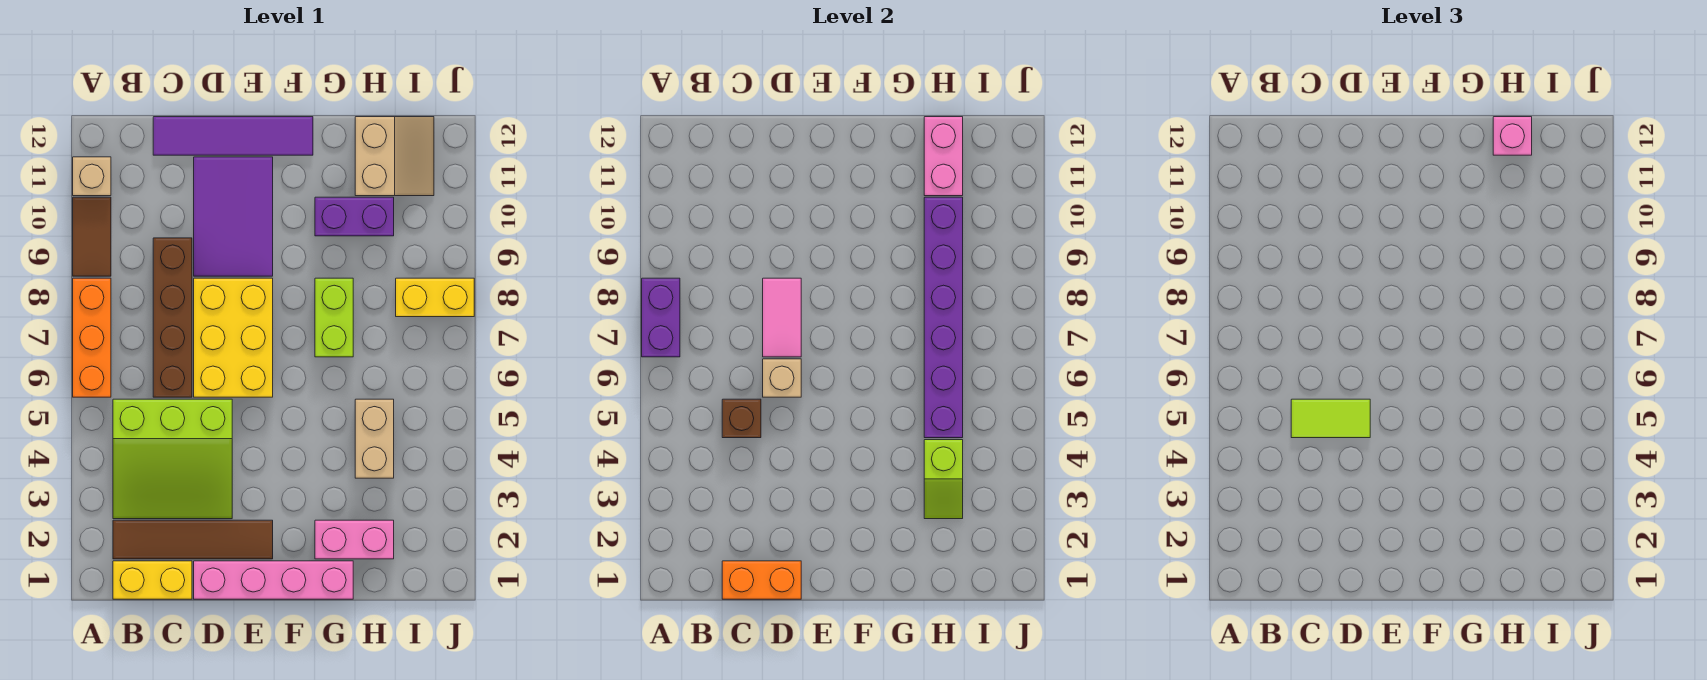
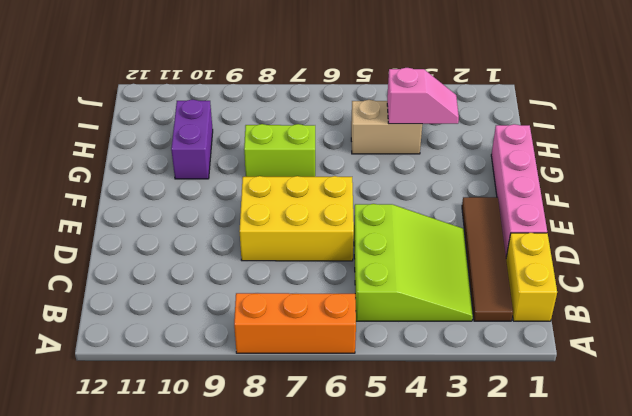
pink 1x2 slope [387,68,459,124] -> lime 1x2 slope [924,440,963,519]
none -> brown 1x2 tile [73,197,111,276]
none -> tan 1x1 brick [73,157,111,196]
none -> brown 1x4 brick [153,238,192,397]

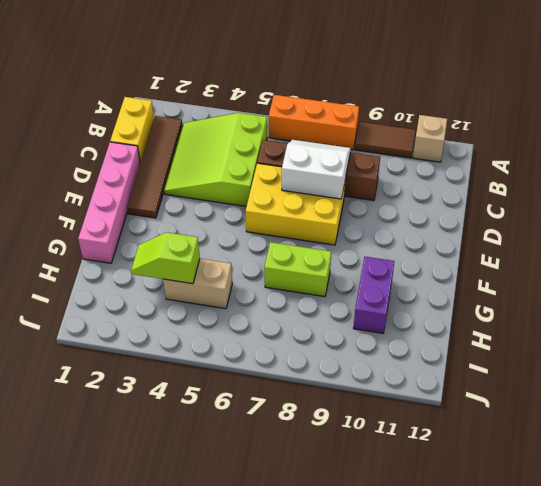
white 2x2 slope [282,140,351,199] -> pink 1x2 tile [763,278,801,357]
none -> purple 1x4 tile [153,117,313,155]
none -> purple 2x3 tile [194,157,273,276]
none -> pink 1x2 brick [315,520,394,559]

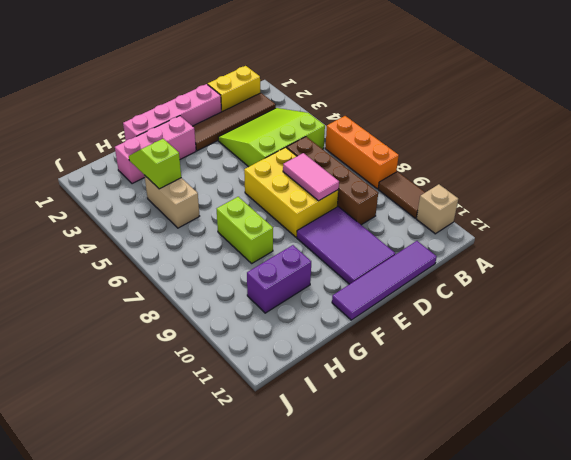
pink 1x3 brick [115,116,196,184] -> pink 1x2 brick [315,520,394,559]
none -> tan 2x2 slope [355,117,434,196]
none -> yellow 1x2 brick [396,278,474,317]
none -> purple 1x2 brick [642,278,680,357]

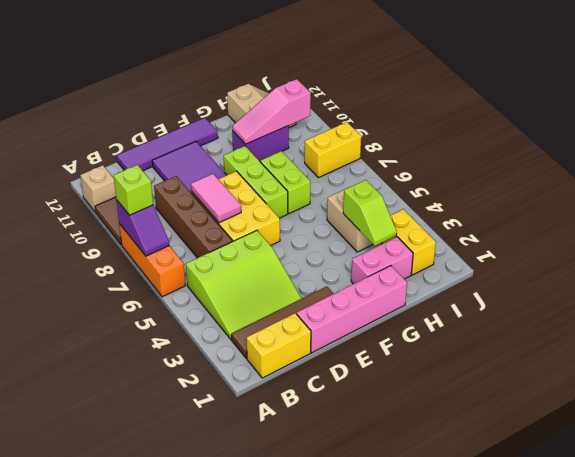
purple 1x2 slope [117,201,169,256] -> purple 1x2 brick [642,278,680,357]
lime 1x1 brick [114,165,153,215] -> none
lime 1x3 brick [224,146,288,218] -> none
pink 1x3 slope [232,79,311,144] -> purple 1x6 brick [924,197,963,438]
yellow 1x2 brick [382,209,436,275] -> none
none -> orange 1x2 brick [722,561,801,599]
none -> brown 1x1 brick [722,399,761,438]
none -> tan 1x1 brick [763,359,801,397]

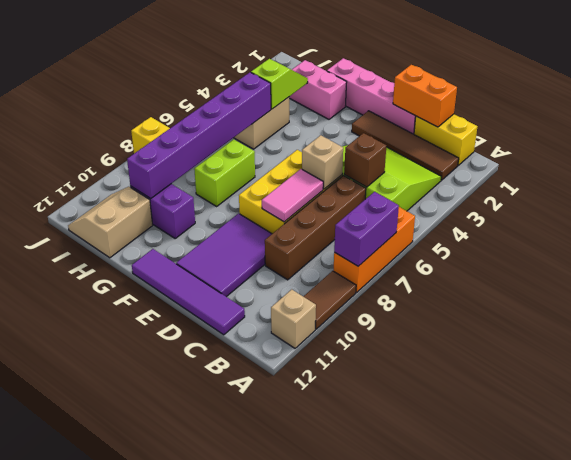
none -> pink 1x2 brick [924,117,963,196]
none -> lime 1x2 tile [1291,399,1370,438]
none -> pink 1x1 brick [1493,117,1532,155]

